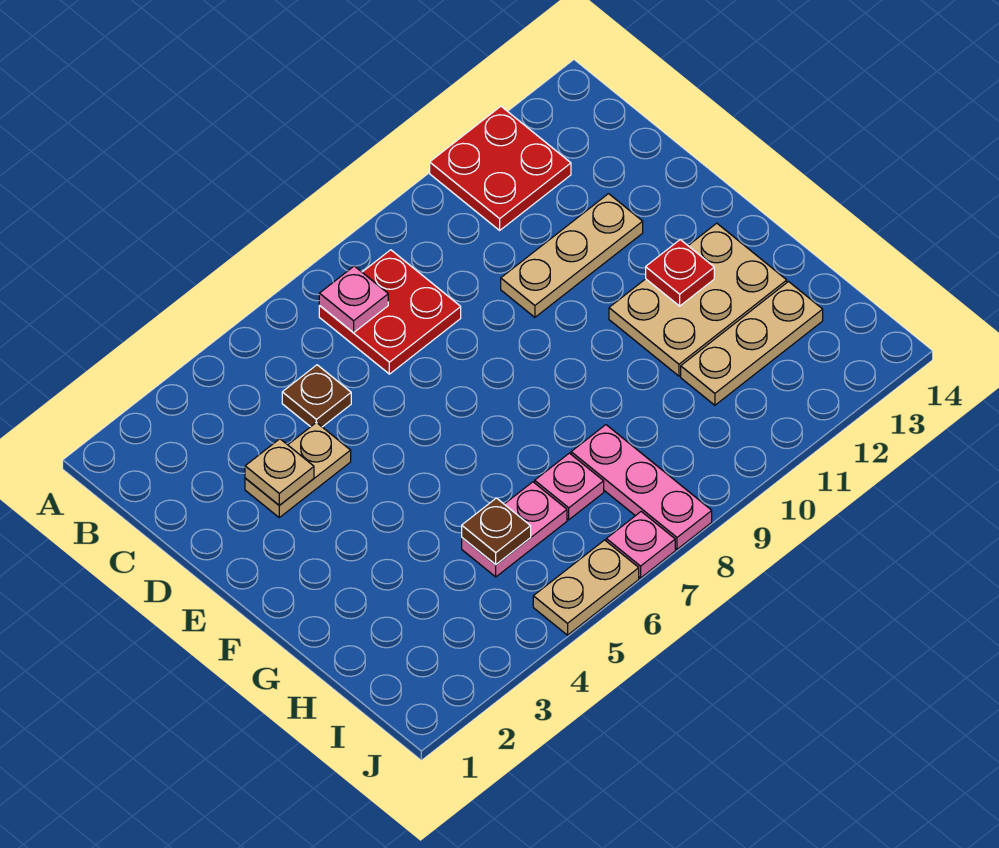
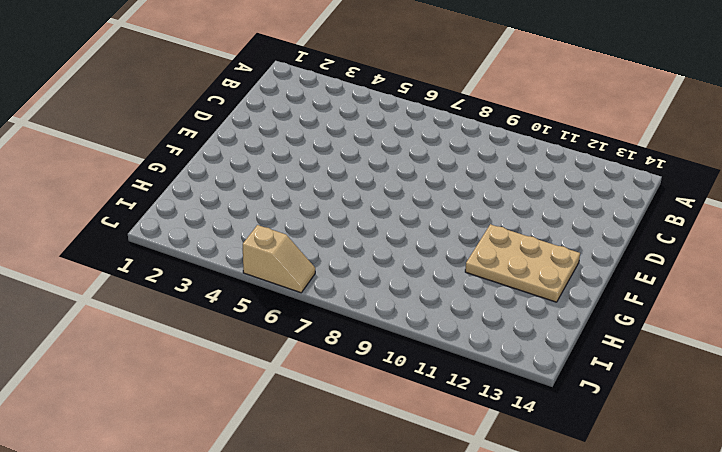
tan 1x2 slope [243,225,315,293] -> tan 1x2 plate [533,540,639,635]
none -> red 2x2 plate [430,106,571,230]
none -> red 2x2 plate [319,250,461,374]
none -> brown 1x1 plate [282,365,351,427]

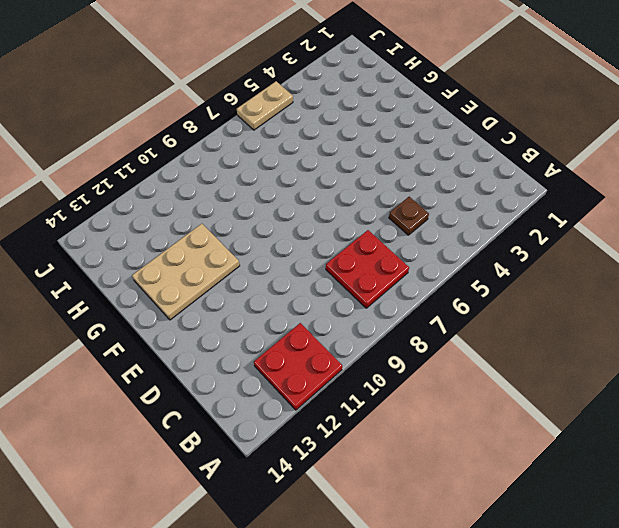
none -> tan 1x2 plate [245,422,351,517]
none -> tan 1x3 plate [501,194,643,317]
none -> pink 1x2 plate [462,482,567,577]

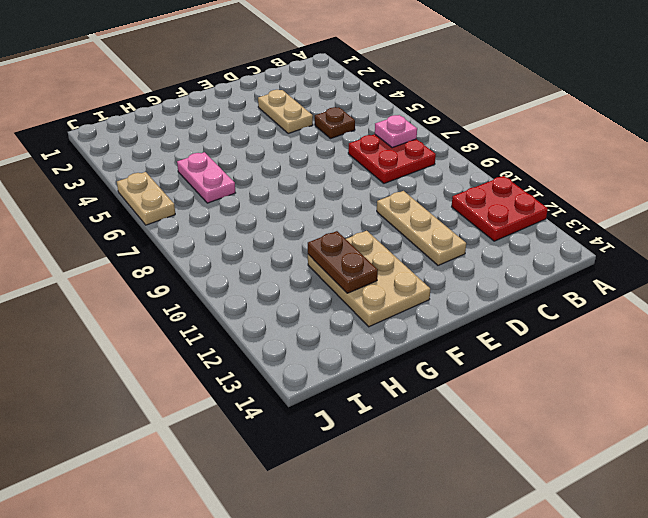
brown 1x2 plate [308,231,378,293] -> none
none -> pink 1x1 plate [535,453,604,520]
none -> pink 1x3 plate [571,425,712,549]
none -> tan 1x3 plate [681,282,823,405]

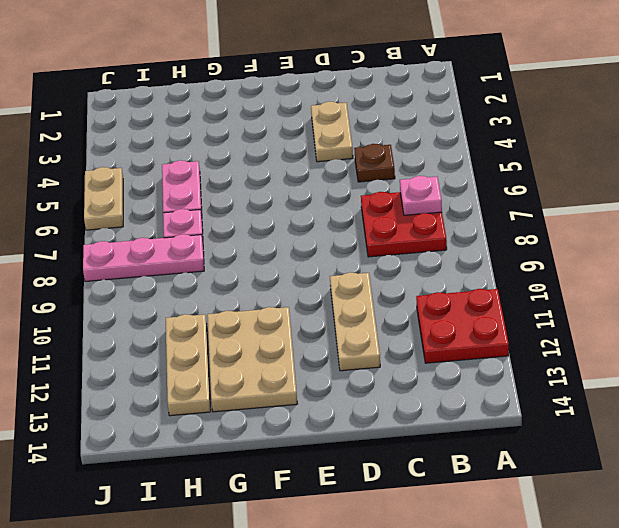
none -> pink 1x1 plate [606,512,675,578]
none -> tan 1x1 plate [245,439,314,505]
none -> red 1x1 plate [646,240,714,306]

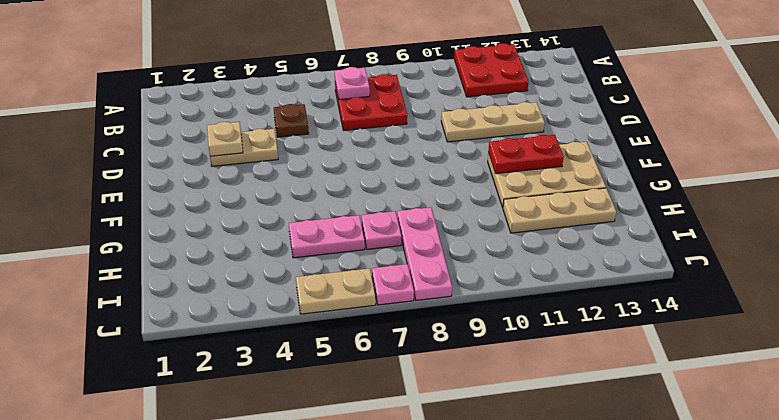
red 1x2 plate [488,135,564,174] -> red 1x1 plate [646,240,714,306]
none -> brown 1x1 plate [462,498,531,565]

